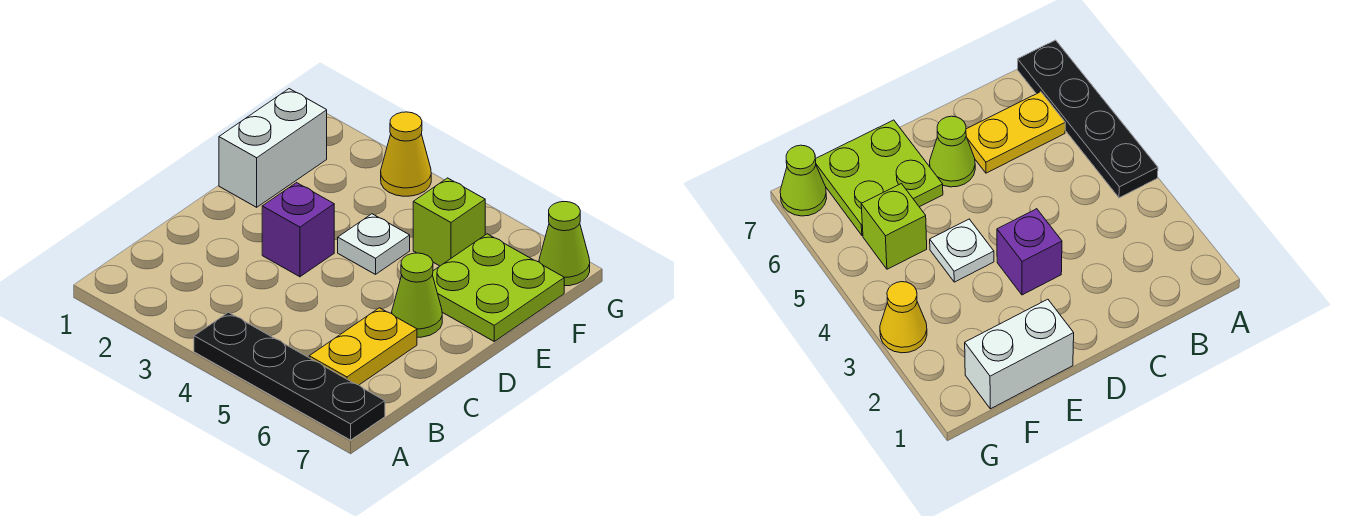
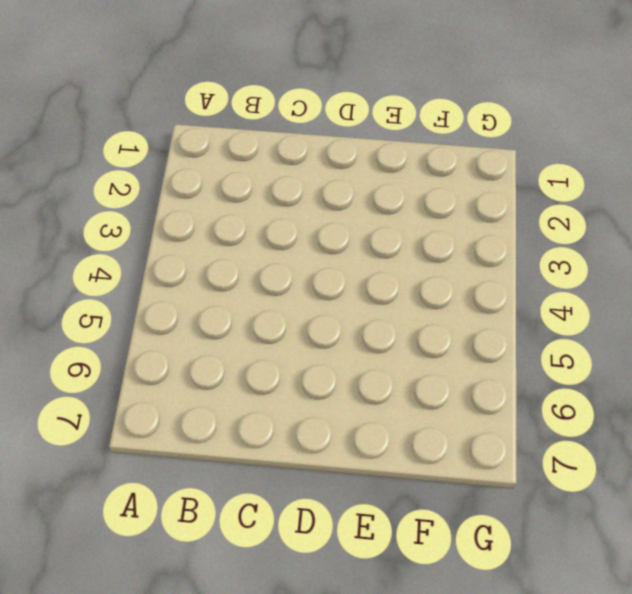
none -> black 1x4 plate [194,312,385,440]
none -> yellow 1x2 plate [309,308,417,385]

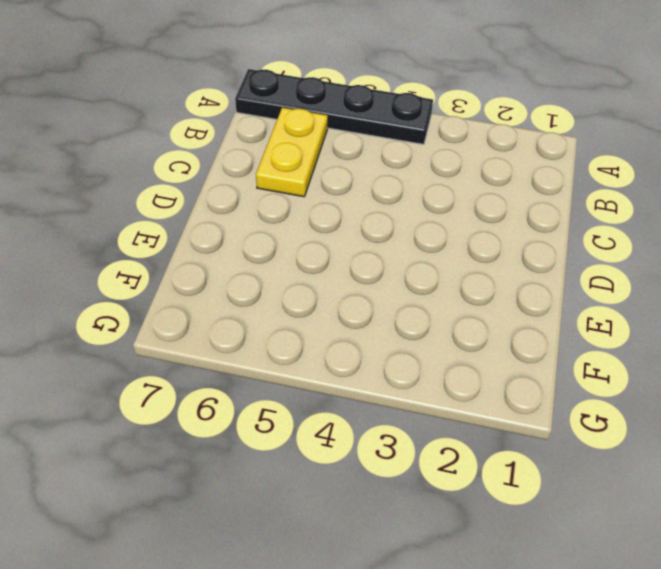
none -> purple 1x1 brick [262,183,334,277]
none -> lime 1x1 cone [392,253,442,337]

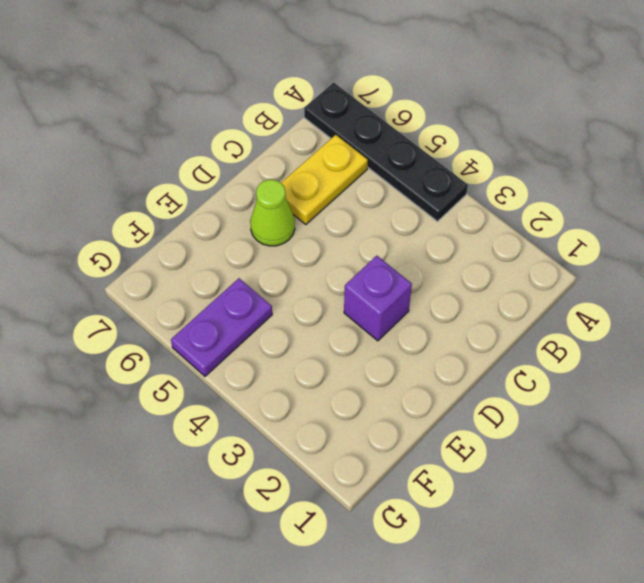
purple 1x2 plate [171,278,272,376] -> lime 1x1 brick [413,178,485,266]
none -> white 1x2 brick [219,89,327,207]
none -> white 1x1 plate [338,214,410,274]

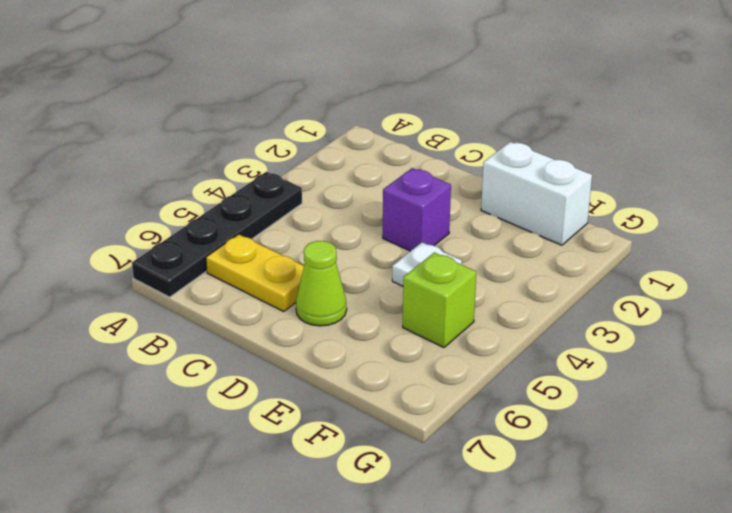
none -> lime 2x2 plate [433,234,564,341]
none -> yellow 1x1 cone [381,112,431,196]

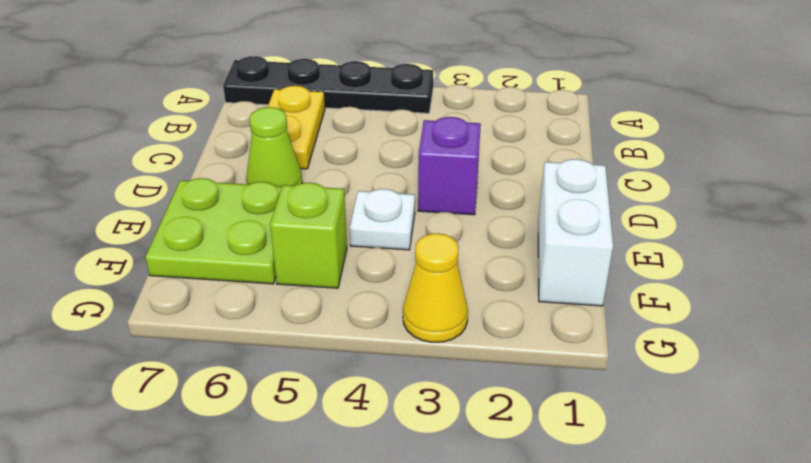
none -> lime 1x1 cone [539,202,590,286]

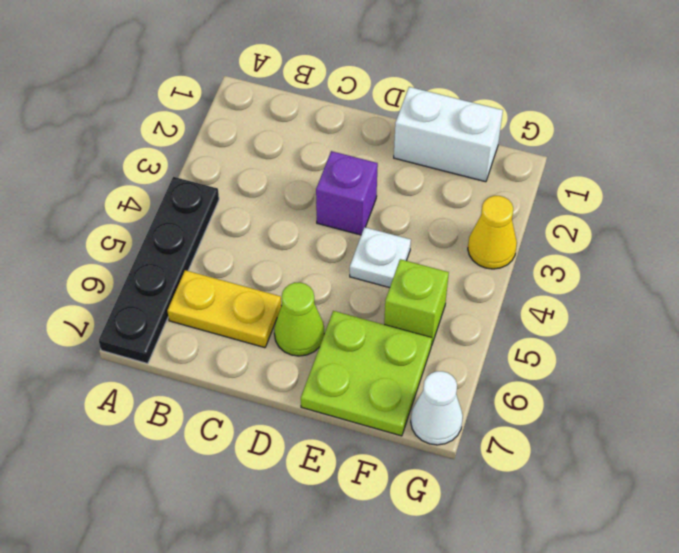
white 1x1 cone [411,371,463,445] -> lime 1x1 cone [539,202,590,286]

